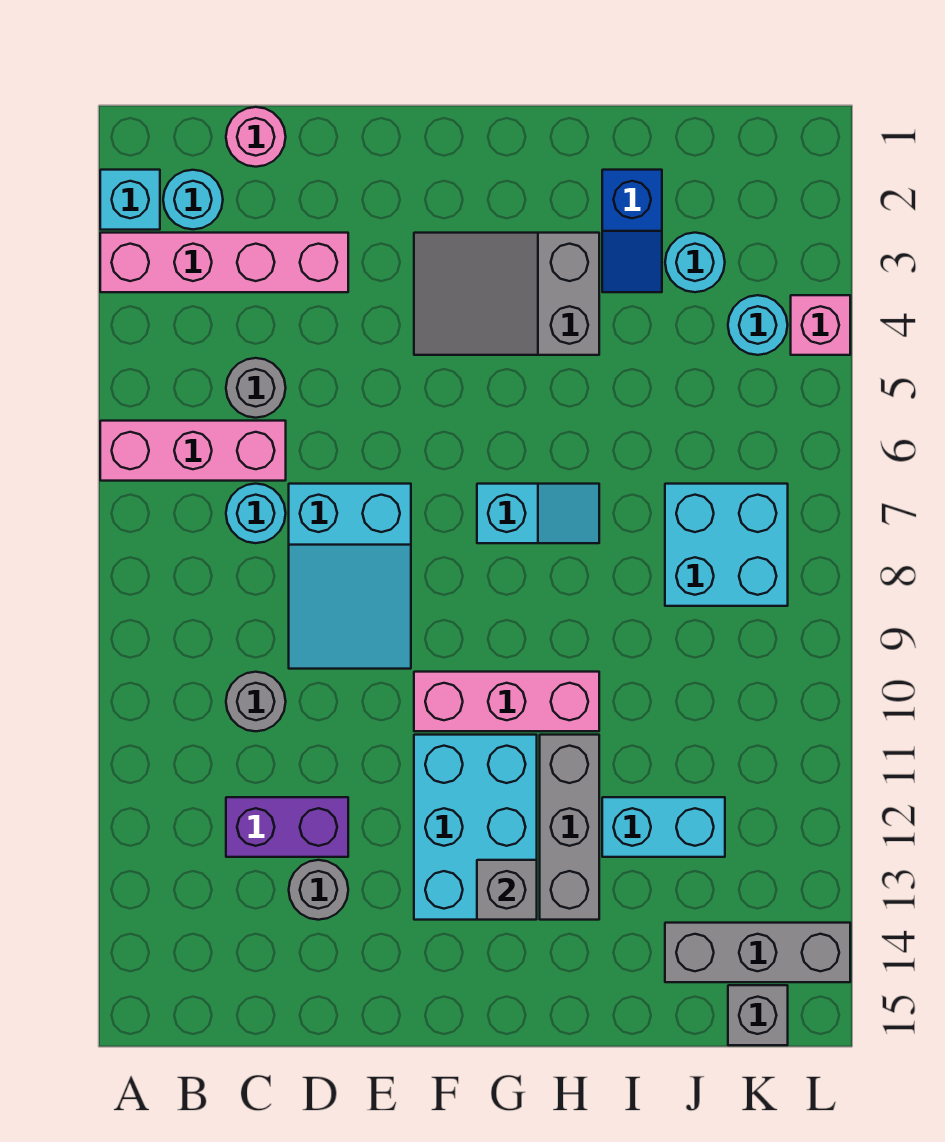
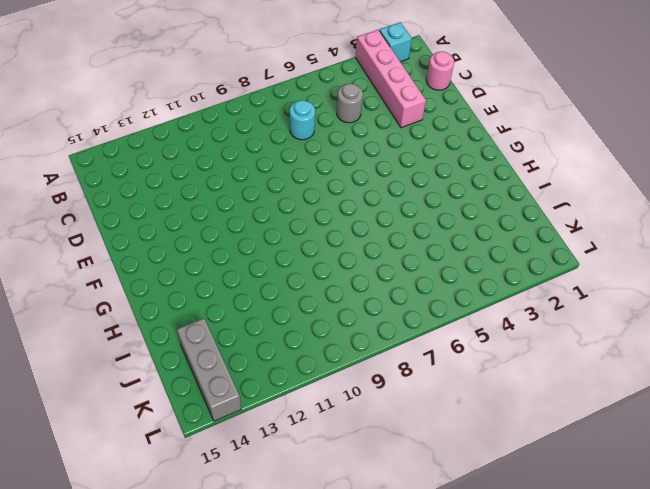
none -> pink 1x3 brick [100,421,286,481]
none -> cyan 1x1 round brick [163,170,223,229]
none -> grey 1x1 round brick [226,672,286,731]

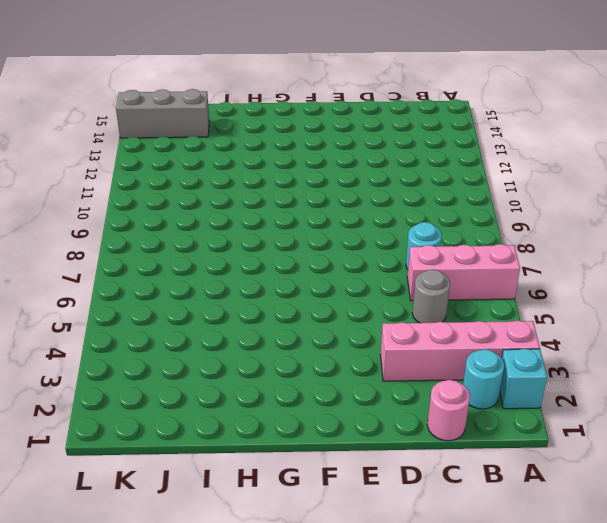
none -> grey 1x1 round brick [226,672,286,731]
none -> purple 1x2 brick [226,797,348,857]
none -> cyan 2x3 slope [289,484,411,669]

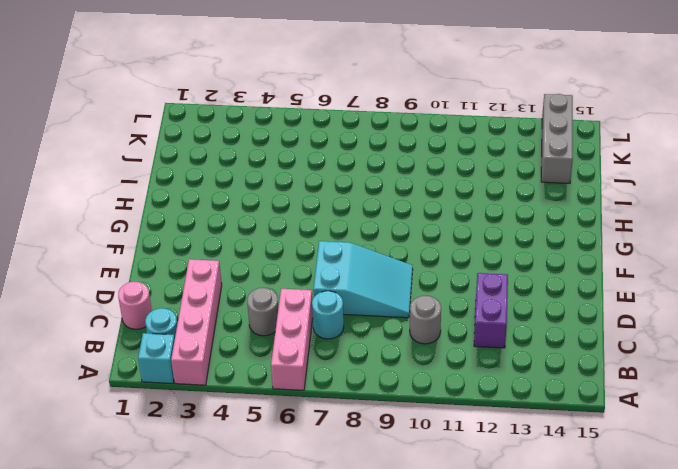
none -> grey 1x1 round brick [289,860,348,920]
none -> grey 2x3 slope [414,233,599,355]
none -> pink 1x3 brick [414,672,599,731]

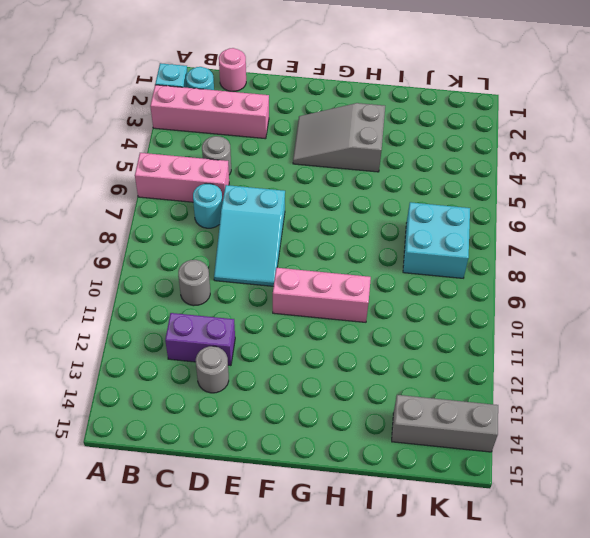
none -> cyan 2x3 brick [414,735,537,920]
none -> cyan 1x2 slope [477,484,599,543]
none -> grey 1x3 brick [540,735,599,920]

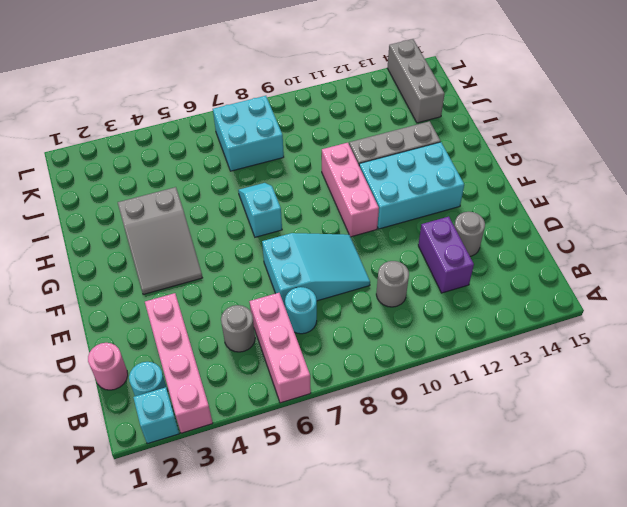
none -> blue 1x2 slope [602,170,662,292]
none -> cyan 1x2 brick [602,797,725,857]
none -> cyan 1x1 round brick [665,233,725,292]

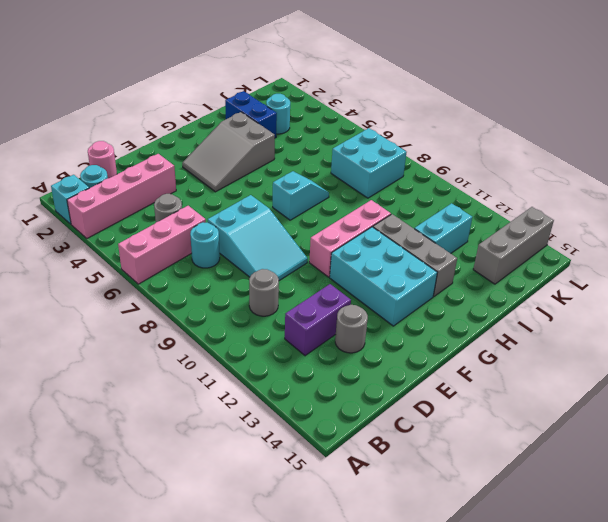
blue 1x2 brick [225,91,277,138] -> blue 1x2 slope [602,170,662,292]
none -> cyan 1x1 round brick [728,295,788,355]
none -> grey 1x1 brick [728,985,788,1045]
none -> pink 1x1 brick [791,295,850,355]

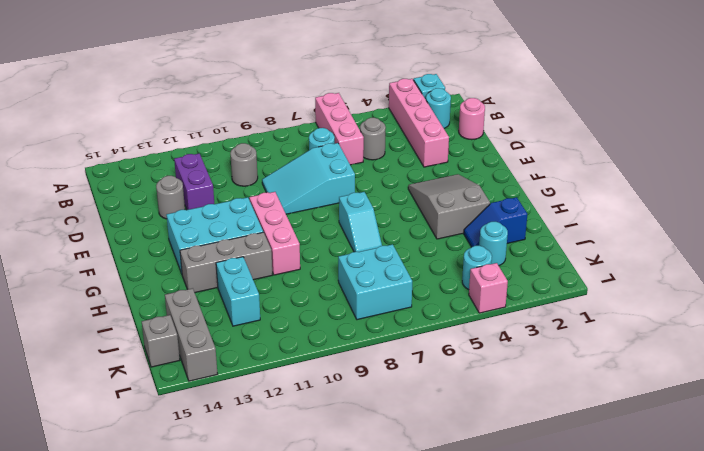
none -> grey 1x1 brick [477,860,537,920]

